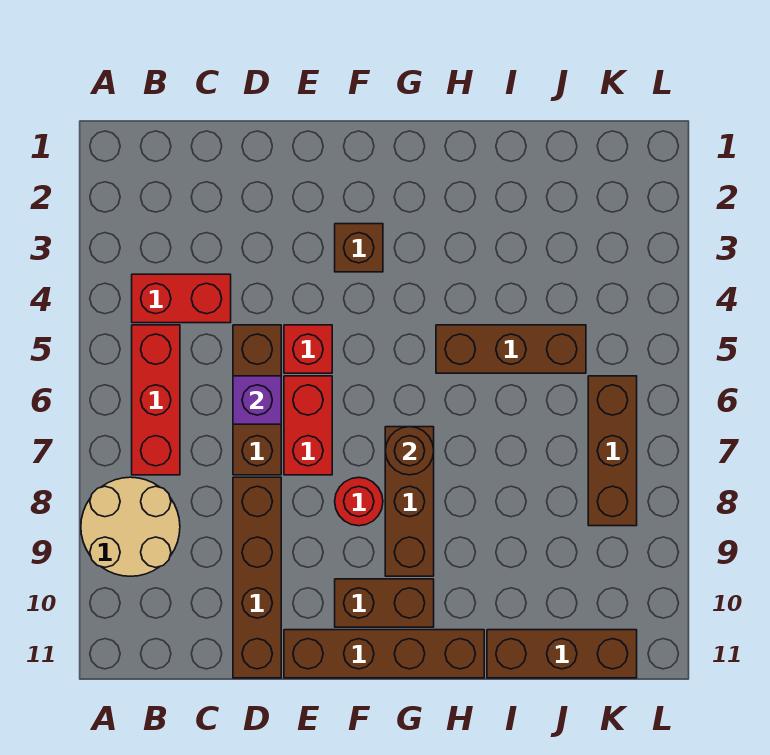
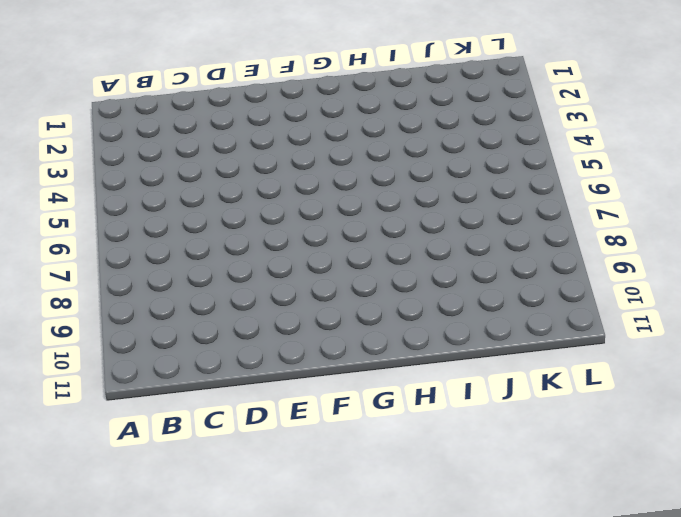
none -> tan 2x2 round brick [81,477,180,576]
none -> red 1x2 brick [132,274,231,323]
none -> red 1x3 brick [132,325,180,475]

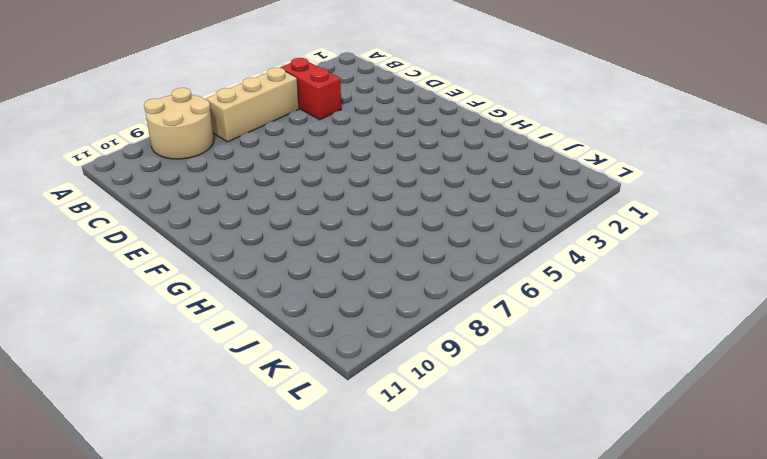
tan 1x3 brick [206,68,299,142] -> red 1x3 brick [132,325,180,475]
none -> brown 1x3 brick [233,325,281,475]
none -> brown 1x4 brick [233,477,281,678]
none -> red 1x1 brick [284,325,332,373]

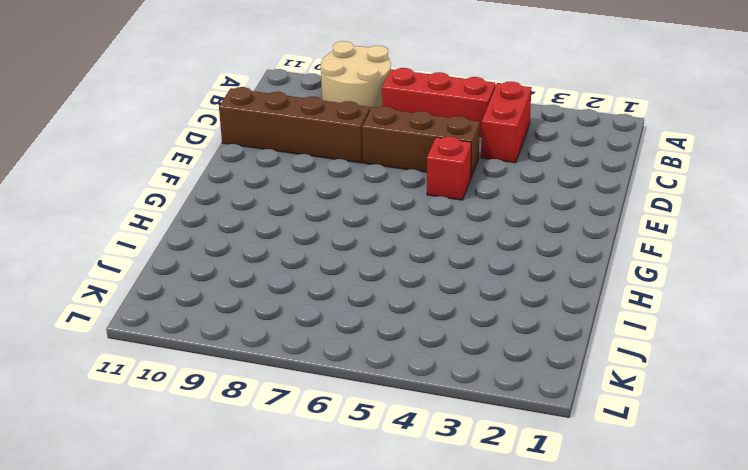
none -> red 1x2 brick [284,376,332,475]
none -> brown 1x4 brick [284,630,484,678]
none -> brown 1x1 brick [335,224,383,272]

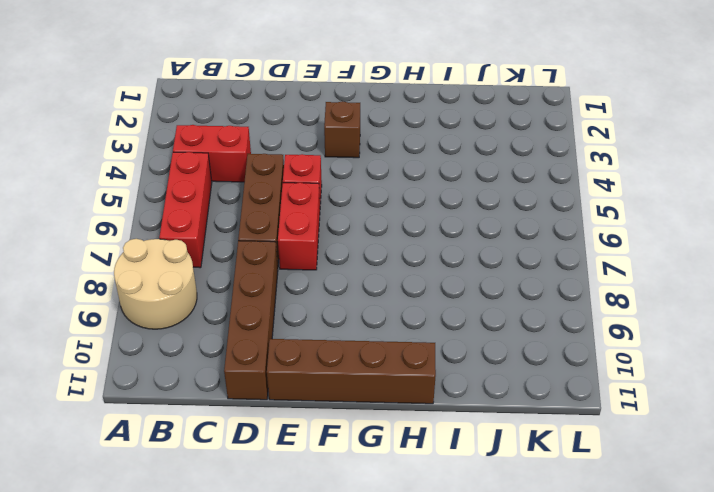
none -> red 1x1 round brick [335,477,383,526]
none -> brown 1x2 brick [335,579,434,627]
none -> brown 1x3 brick [385,427,434,576]

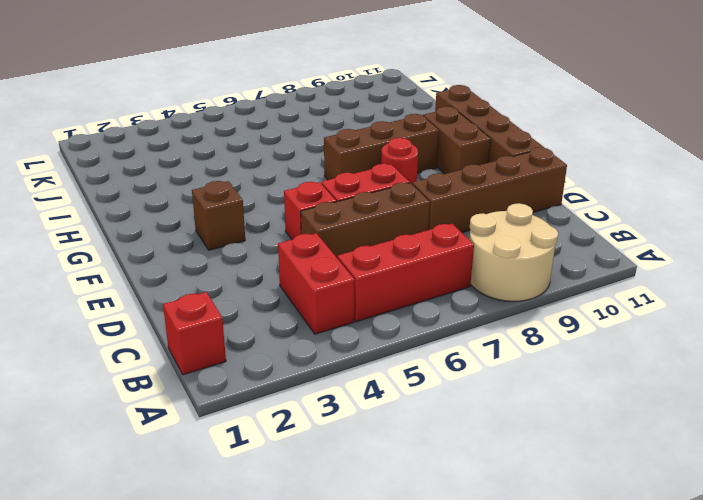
red 1x1 brick [163,292,226,375] -> none
none -> brown 1x3 brick [436,325,586,373]
none -> brown 1x3 brick [487,630,637,678]
none -> brown 1x3 brick [588,376,637,526]

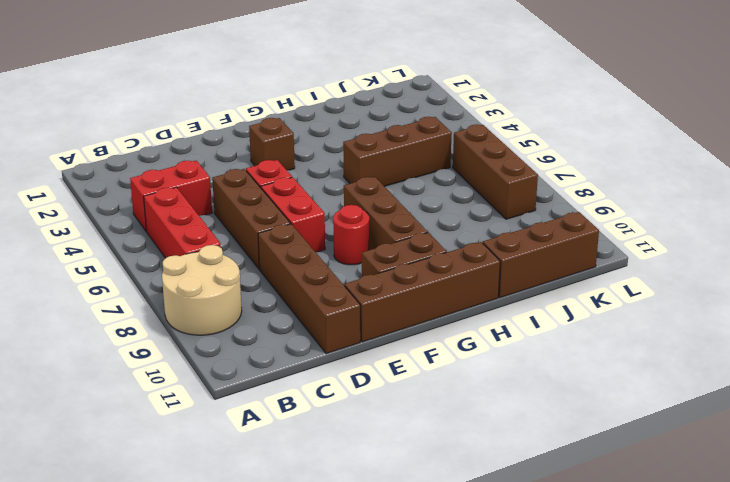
none -> purple 1x1 brick [233,376,281,424]
none -> brown 1x1 round brick [385,427,434,475]

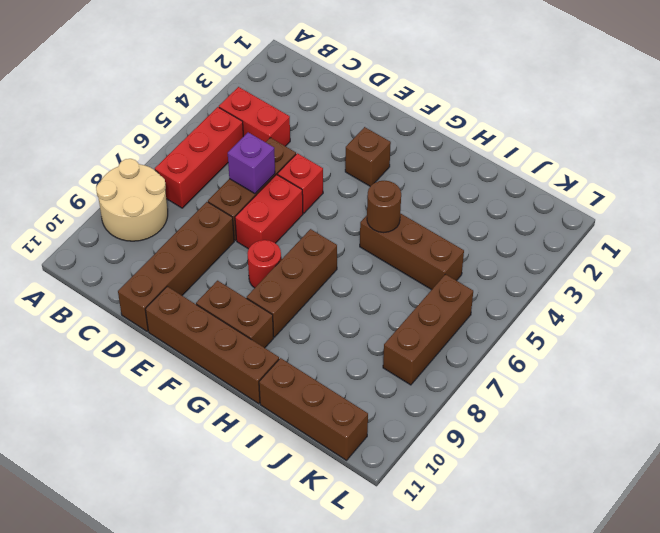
brown 1x1 round brick [367,181,401,233] -> brown 1x1 round brick moved to [385,427,434,475]

